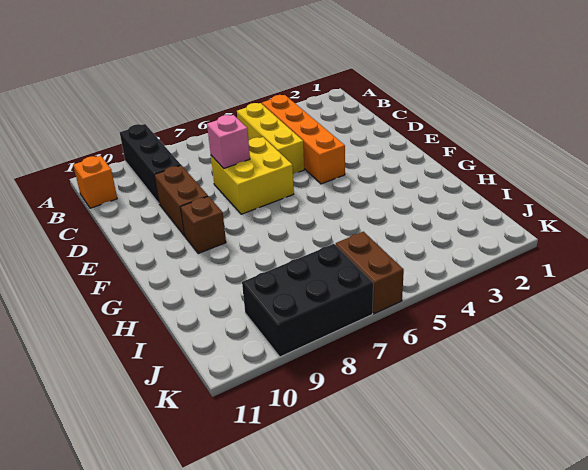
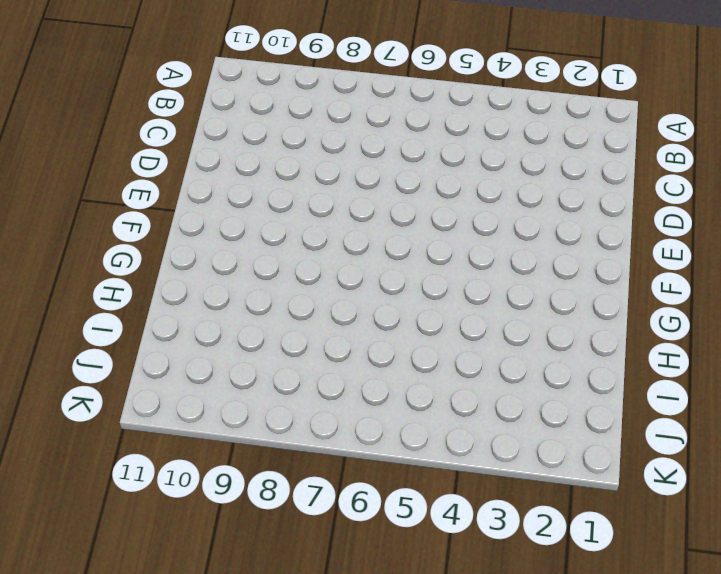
none -> black 1x3 brick [120,124,181,203]
none -> orange 1x4 brick [262,95,345,184]

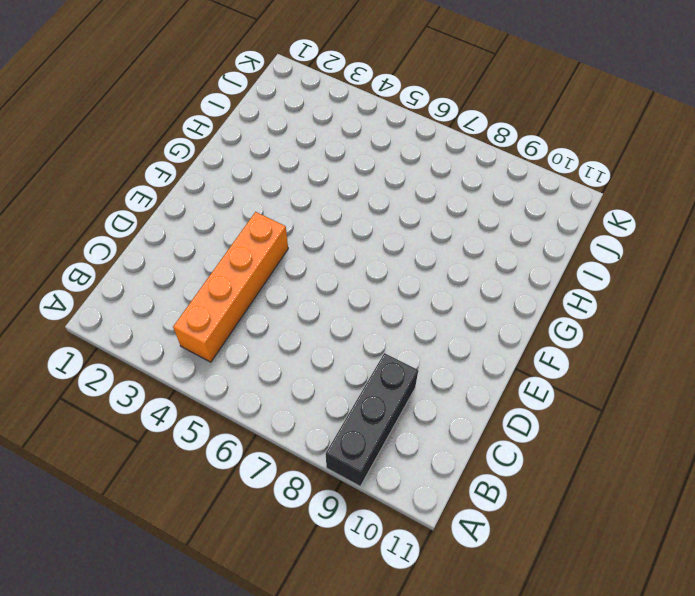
none -> yellow 1x3 brick [237,103,304,174]
none -> orange 1x1 brick [73,156,117,208]

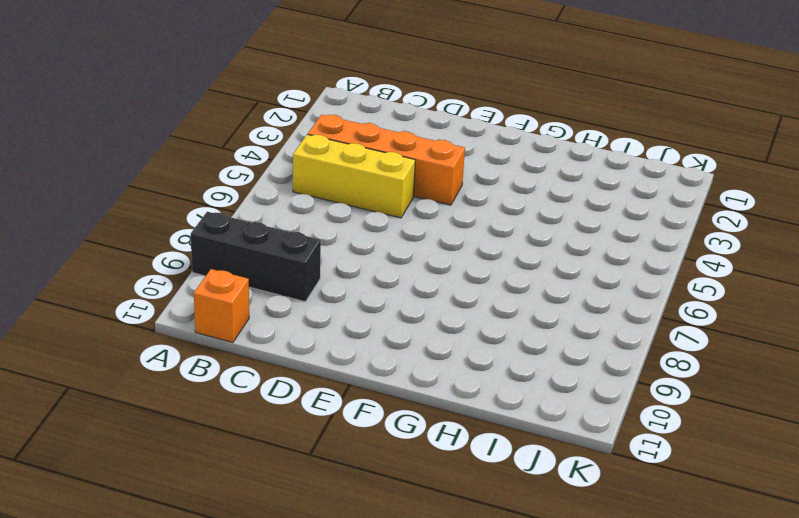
none -> yellow 2x2 brick [211,137,294,214]
none -> brown 1x2 brick [154,165,208,236]

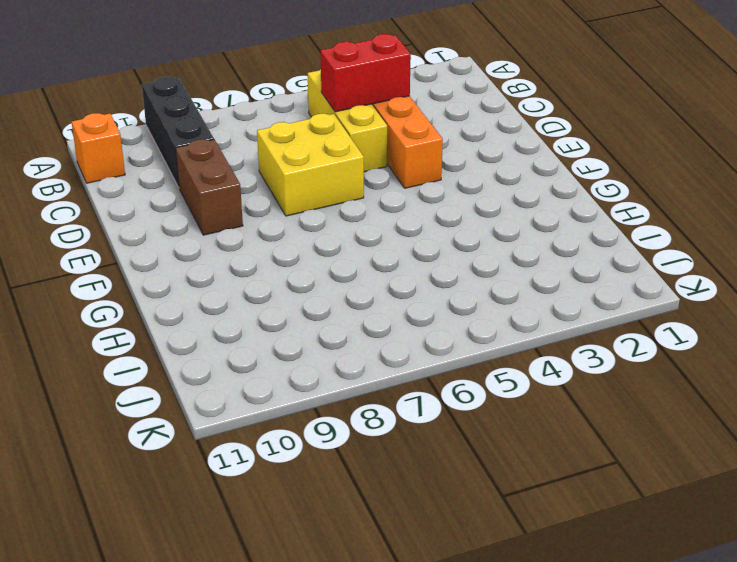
red 1x2 brick [320,34,411,112] -> none
none -> brown 1x1 brick [181,196,226,254]
none -> brown 1x2 brick [336,232,404,314]

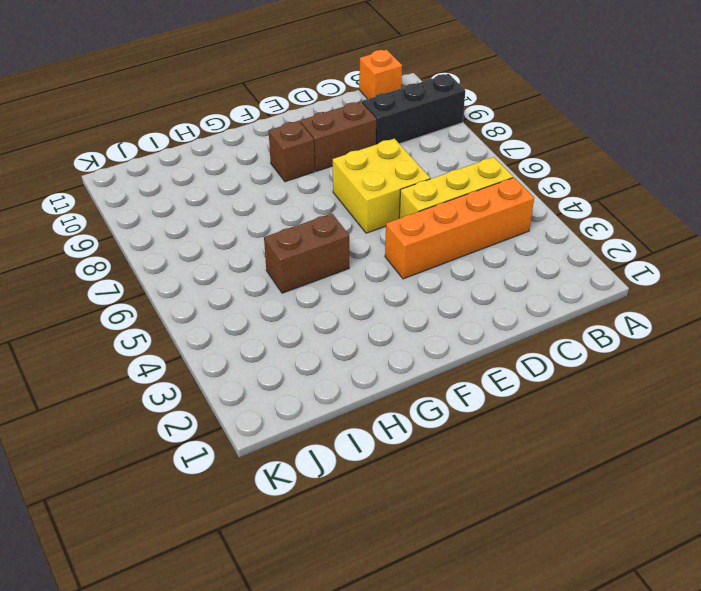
brown 1x2 brick [264,213,349,293] -> brown 1x2 brick moved to [336,232,404,314]
none -> black 2x3 brick [242,244,373,357]
none -> pink 1x1 brick [207,115,250,168]

